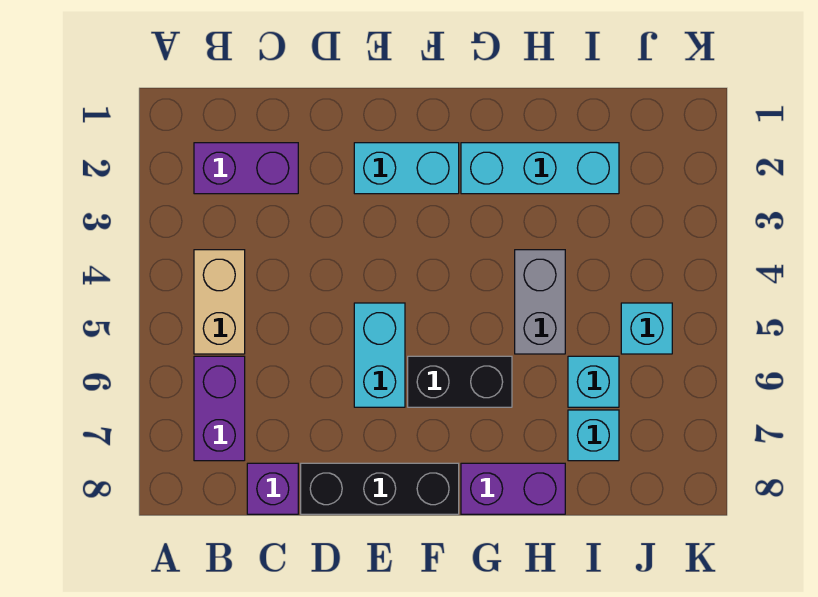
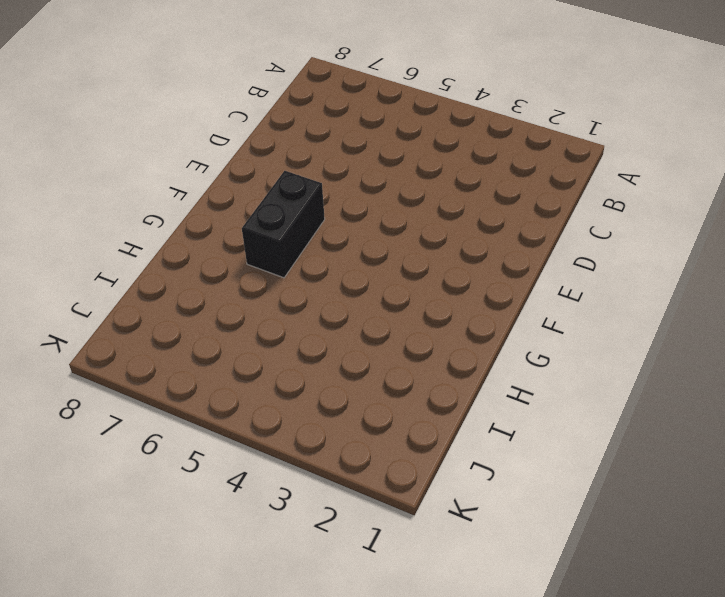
none -> purple 1x2 brick [194,143,298,194]
none -> tan 1x2 brick [194,250,245,354]
none -> purple 1x2 brick [194,356,245,461]

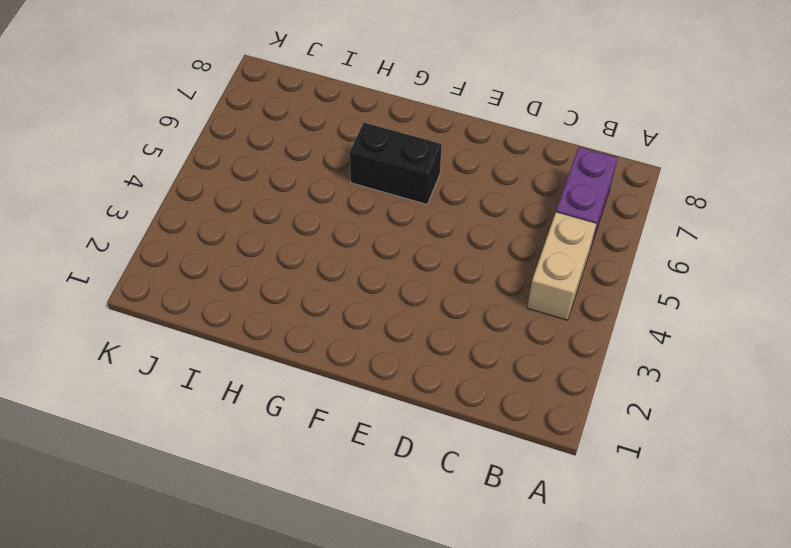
none -> purple 1x2 brick [194,143,298,194]
none -> purple 1x1 brick [247,463,298,514]
none -> black 1x3 brick [301,463,459,514]

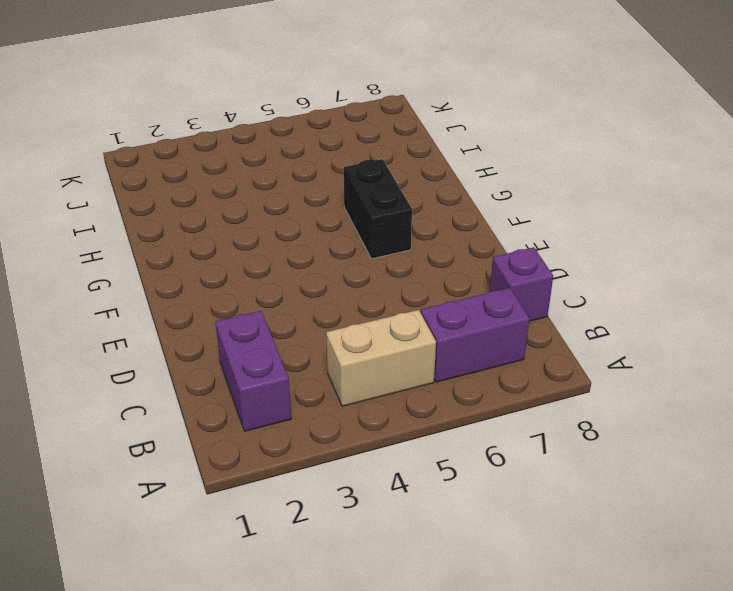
none -> black 1x3 brick [301,463,459,514]
none -> cyan 1x2 brick [354,143,459,194]
none -> cyan 1x2 brick [354,303,405,407]

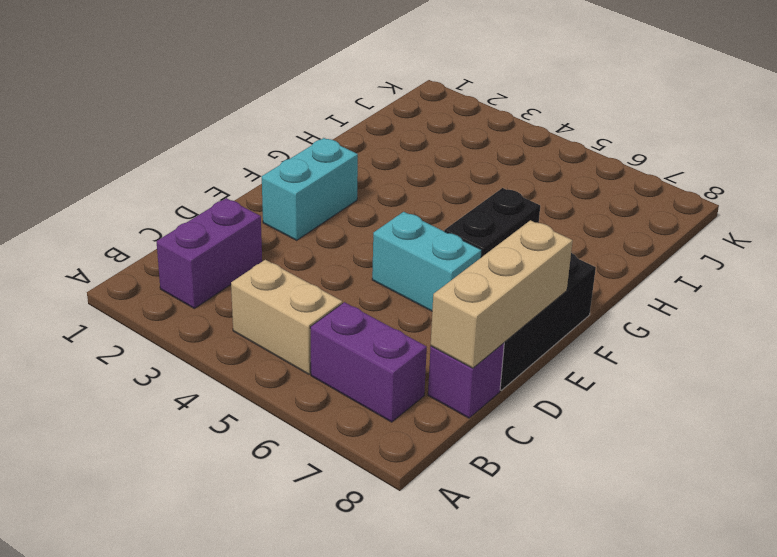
tan 1x3 brick [431,220,573,368] -> none
none -> cyan 1x3 brick [461,143,619,194]
none -> purple 1x2 brick [461,463,565,514]
none -> grey 1x2 brick [515,250,565,354]

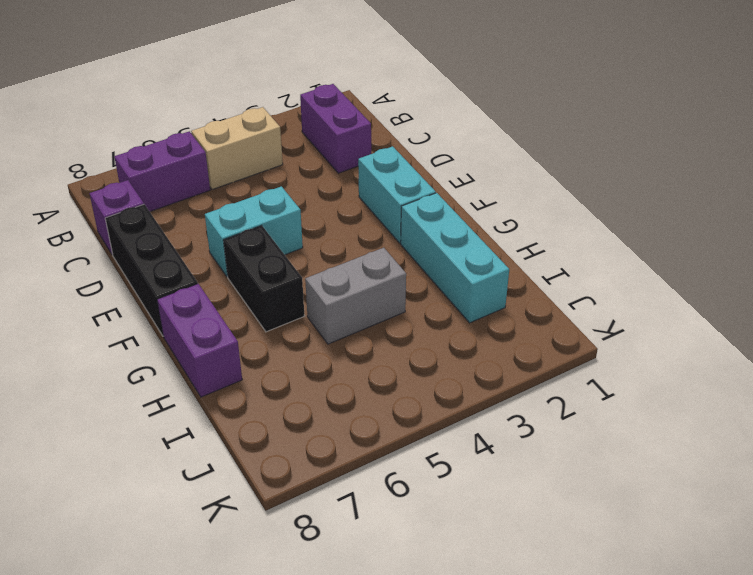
none -> cyan 1x1 brick [568,356,619,407]
none -> cyan 1x1 brick [568,410,619,461]
none -> cyan 1x1 brick [621,303,672,354]

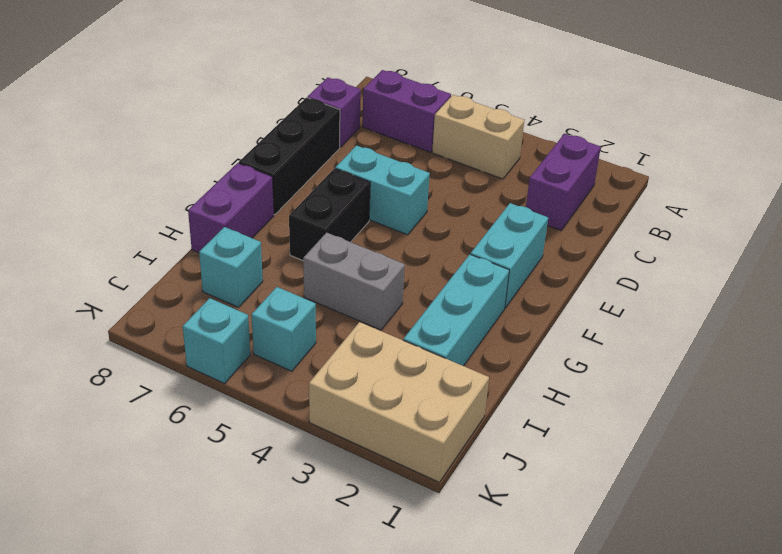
tan 2x3 brick [309,322,489,482] -> none
cyan 1x1 brick [183,298,250,384] -> cyan 1x1 brick moved to [568,356,619,407]

